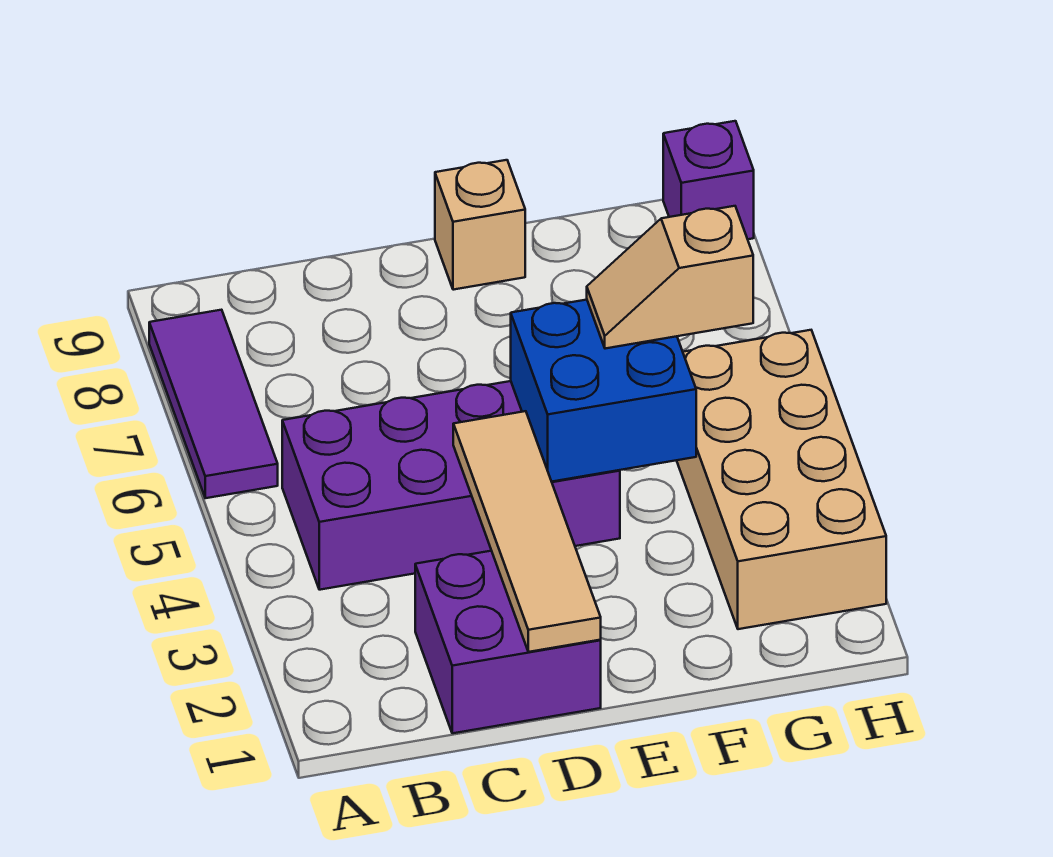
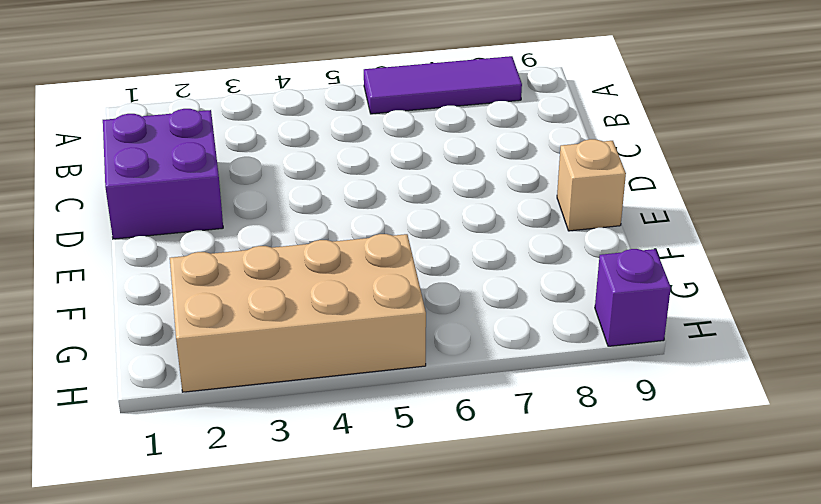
none -> purple 2x4 brick [282,381,620,590]
none -> tan 1x4 tile [453,411,601,652]

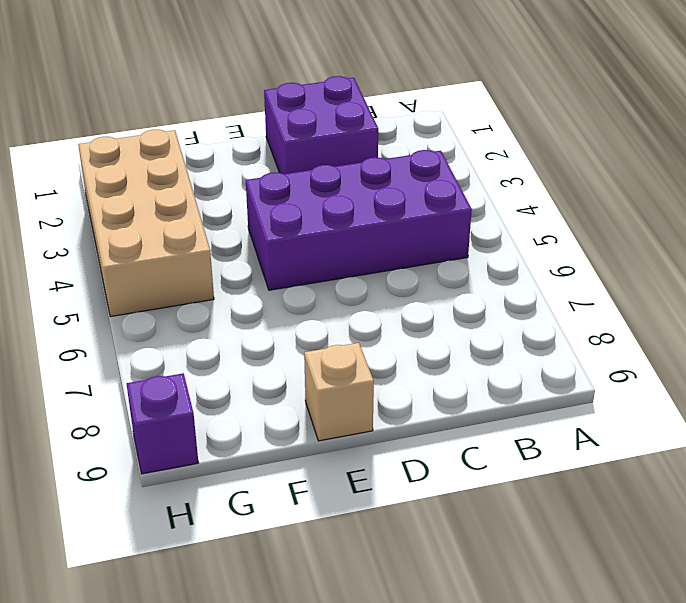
none -> purple 1x3 tile [149,310,278,498]
none -> tan 1x4 tile [453,411,601,652]

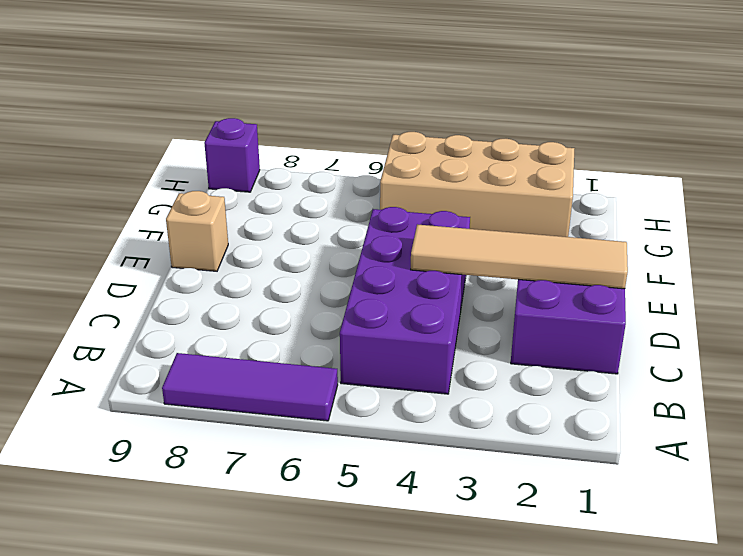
none -> blue 2x2 brick [511,300,696,482]
none -> tan 1x2 slope [587,206,753,349]

